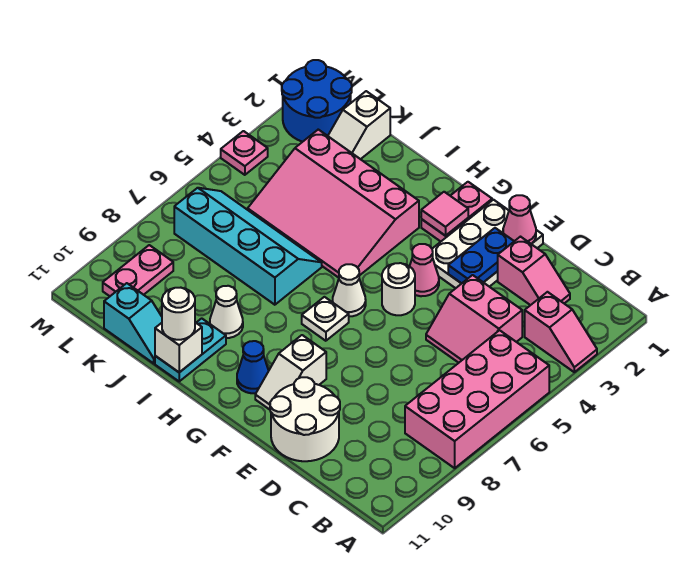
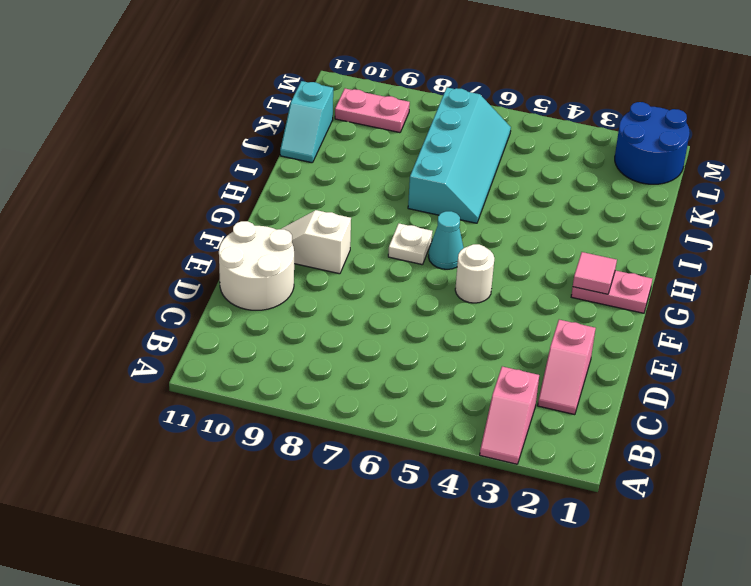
cyan 1x1 cone [428,211,464,269] -> white 1x1 cone [333,264,366,317]
none -> pink 2x4 brick [405,330,549,468]
none -> pink 2x2 slope [426,275,522,363]
none -> white 2x3 plate [432,200,543,288]

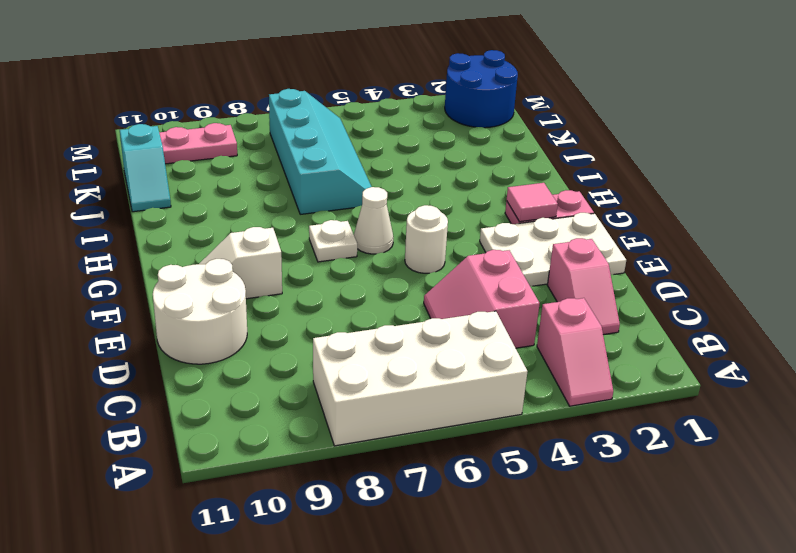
white 2x4 brick [313,311,528,446] -> pink 2x4 brick [405,330,549,468]
none -> pink 1x1 cone [410,244,439,296]
none -> blue 1x1 cone [237,341,269,393]
none -> pink 3x4 slope [248,130,419,278]

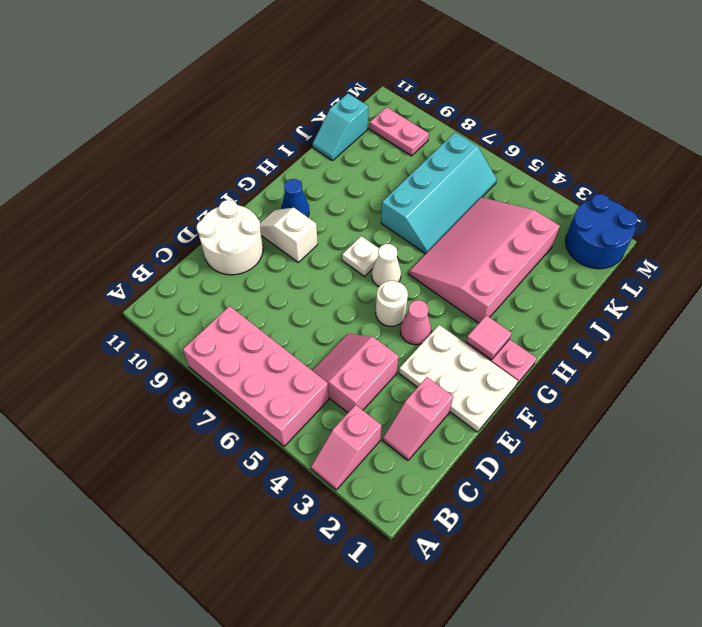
none -> white 1x1 cone [210,286,243,338]
none -> cyan 1x2 plate [155,318,226,381]
none -> white 1x2 slope [328,91,390,159]

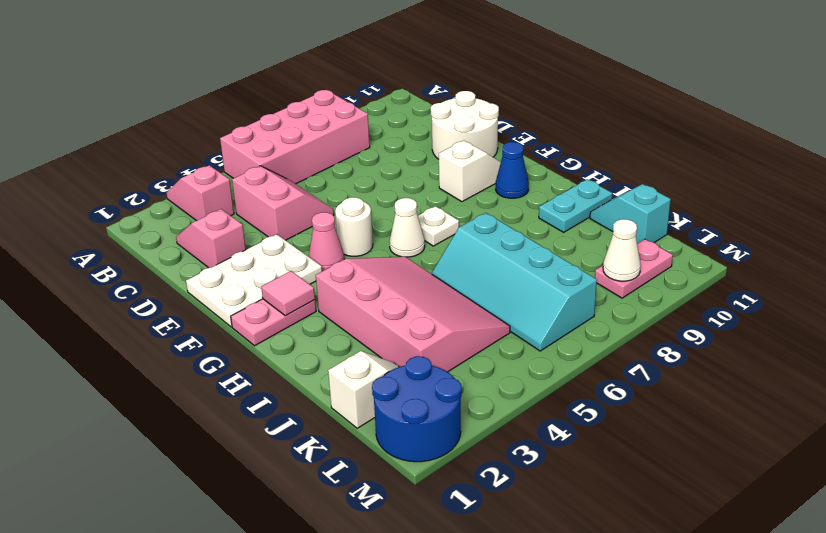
white 1x1 cone [603,219,641,281] -> white 1x1 cone moved to [210,286,243,338]
none -> pink 1x1 plate [221,131,268,175]
none -> pink 1x1 cone [503,195,536,244]
none -> blue 1x2 plate [448,228,514,283]

